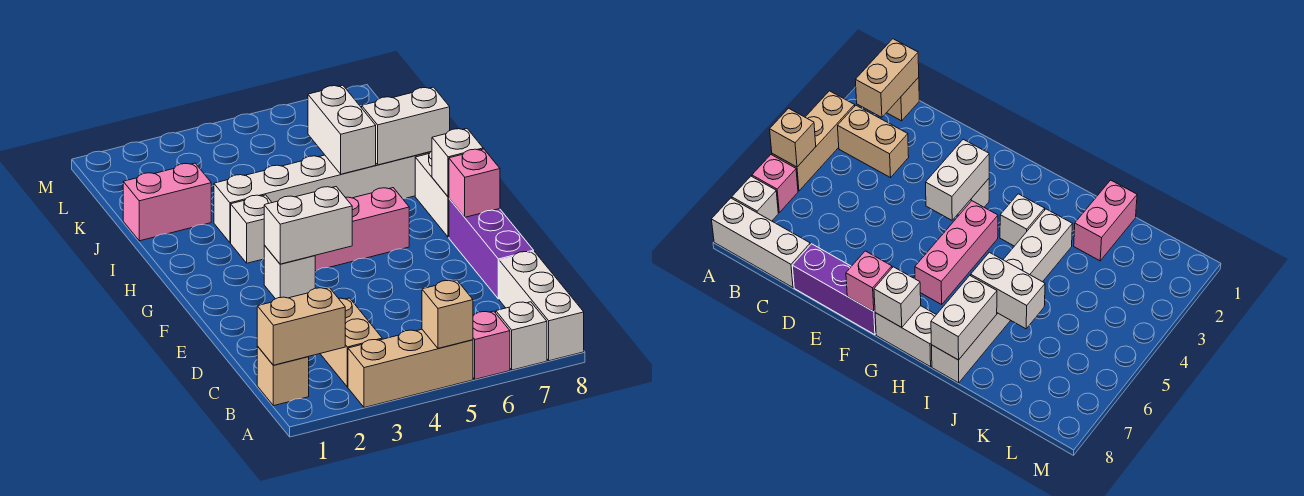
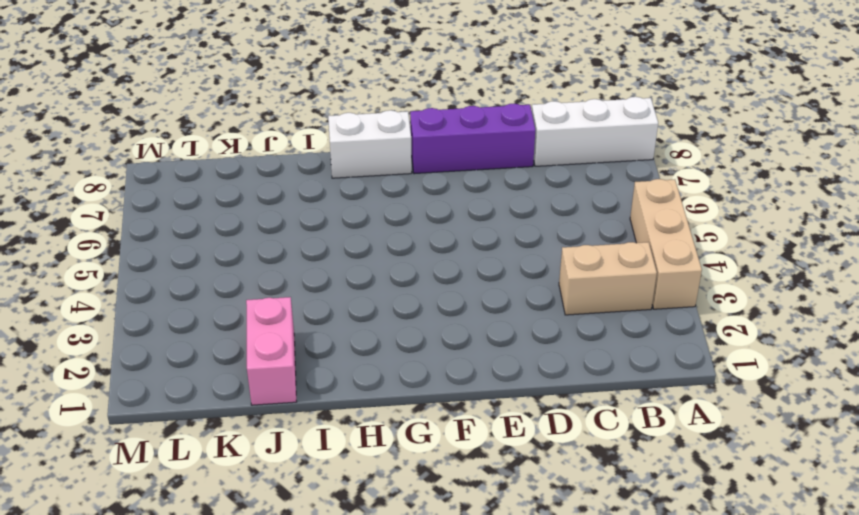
none -> pink 1x1 brick [473,311,510,379]
none -> white 1x1 brick [496,302,547,370]
none -> tan 1x1 brick [257,346,309,406]

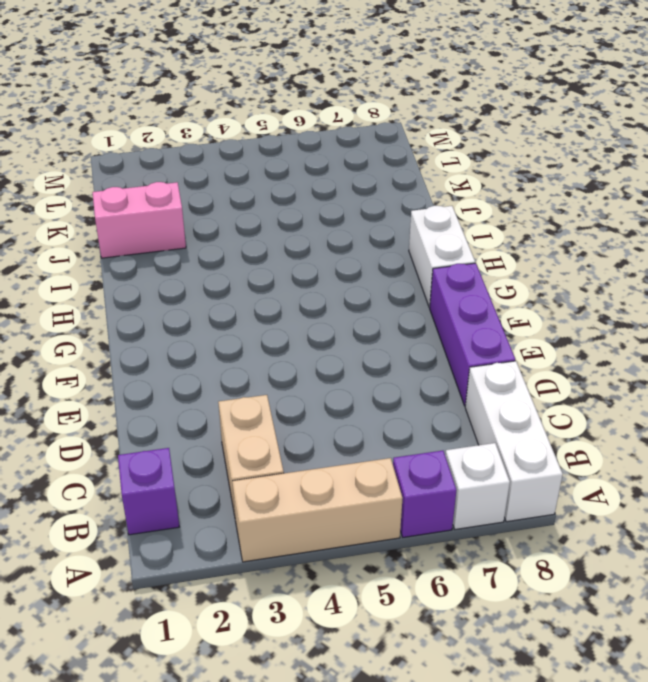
purple 1x1 brick [393,451,456,537] -> pink 1x1 brick [473,311,510,379]
purple 1x1 brick [118,448,179,535] -> tan 1x1 brick [257,346,309,406]
none -> white 1x1 brick [264,245,315,299]
none -> pink 1x3 brick [315,188,409,271]
none -> white 1x1 brick [231,195,272,263]

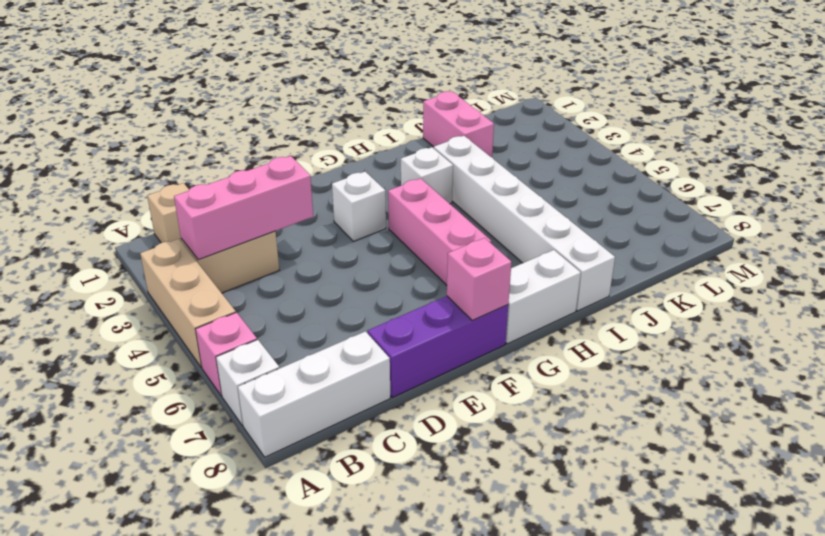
pink 1x3 brick [174,156,313,260] -> none
none -> tan 1x1 brick [422,280,473,348]
none -> tan 1x2 brick [257,288,345,365]
none -> white 1x2 brick [264,187,352,264]

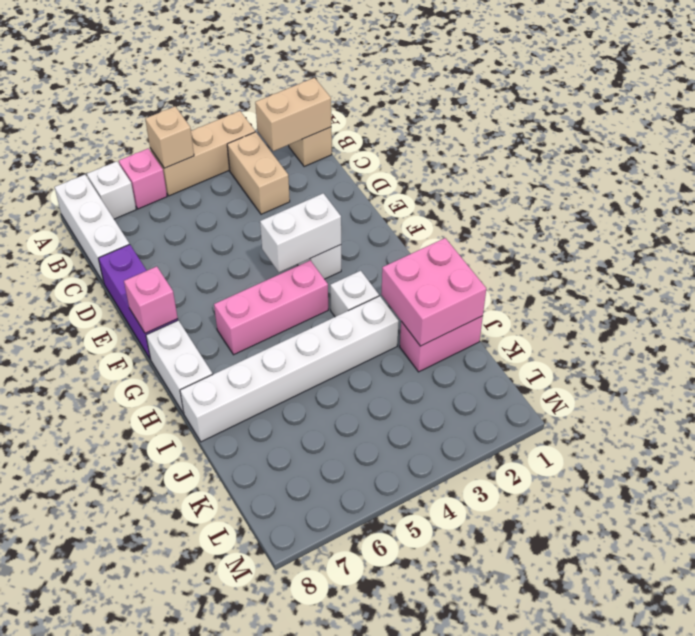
pink 2x2 brick [381,238,486,346] -> none
none -> white 1x1 brick [432,129,483,197]
none -> white 1x2 brick [308,85,376,174]
none -> white 1x2 brick [362,87,450,165]

